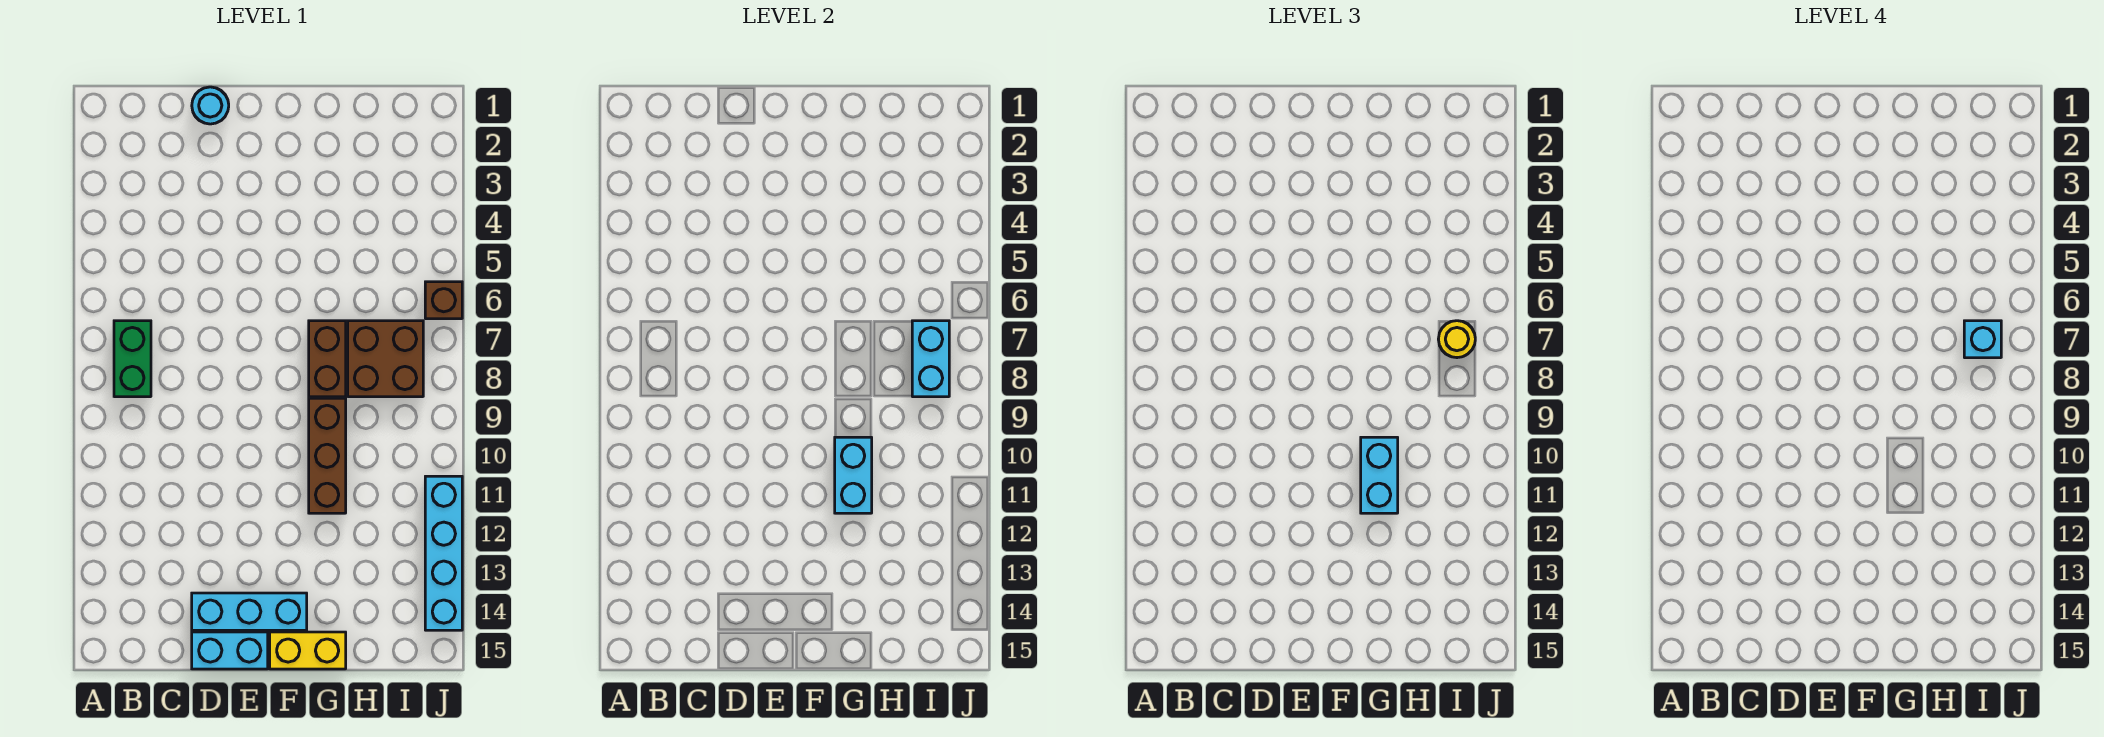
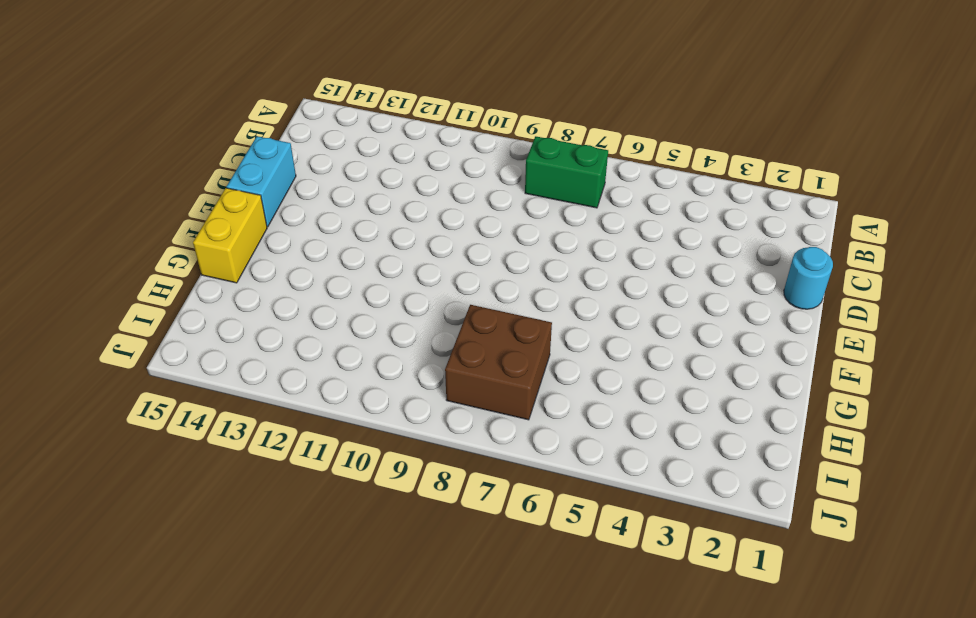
none -> cyan 1x3 brick [192,593,307,630]
none -> brown 1x2 brick [309,321,346,397]
none -> brown 1x3 brick [309,398,346,513]

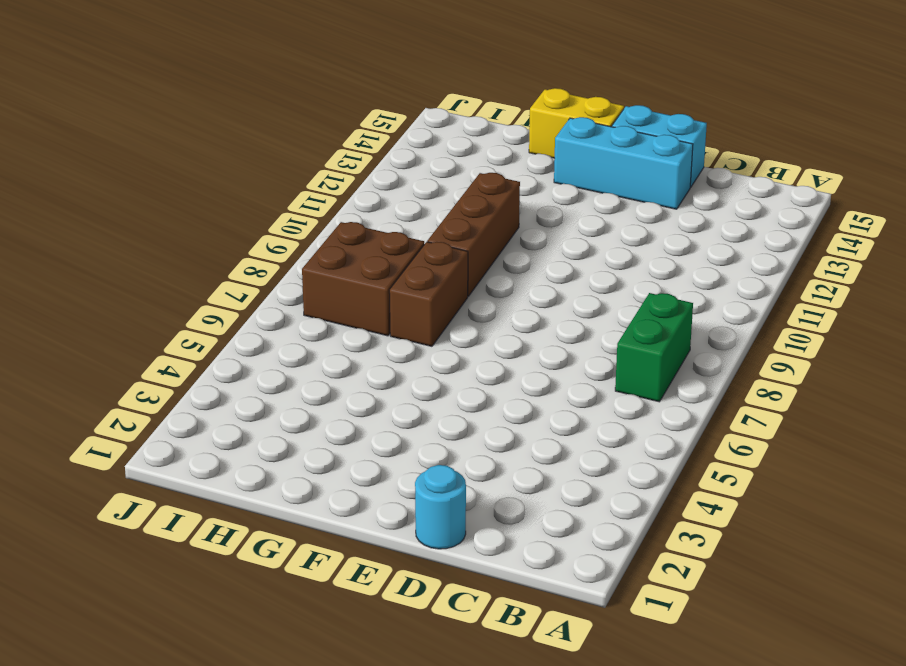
none -> brown 1x1 brick [425,282,462,319]
none -> cyan 1x4 brick [425,476,462,630]
none -> cyan 1x2 brick [835,437,872,513]

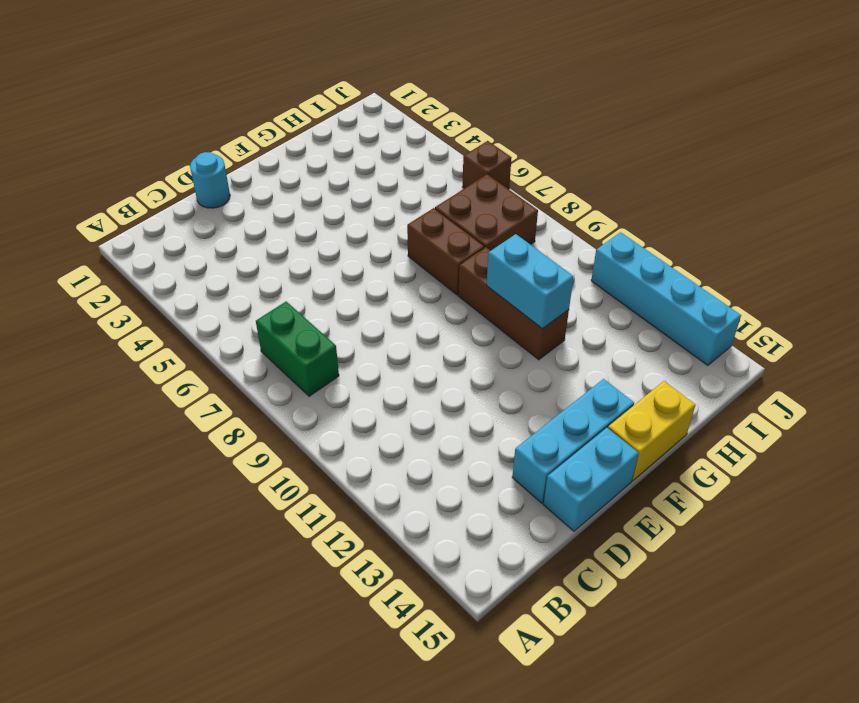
none -> cyan 1x2 brick [912,321,949,397]
none -> cyan 1x2 brick [1361,437,1398,513]
none -> yellow 1x1 round brick [1438,321,1475,358]

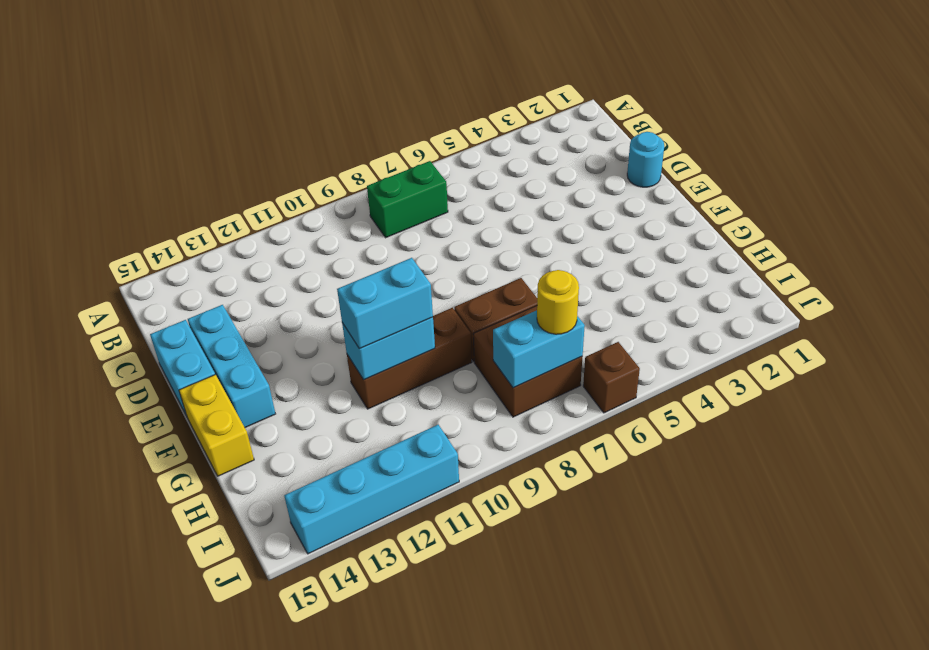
none -> cyan 1x1 brick [1964,321,2001,358]

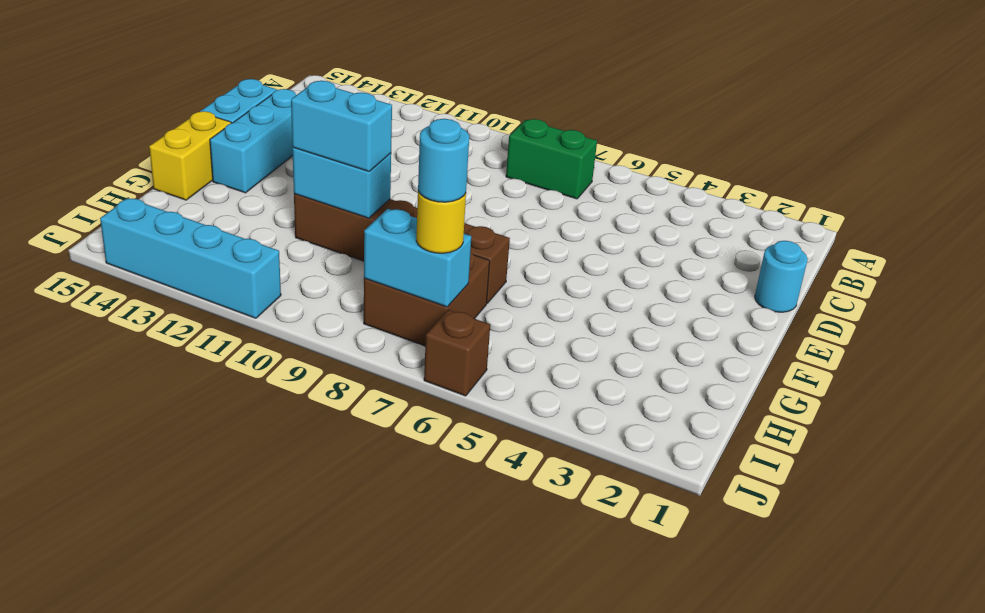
cyan 1x1 round brick [418,119,469,202] -> cyan 1x1 brick [1964,321,2001,358]

